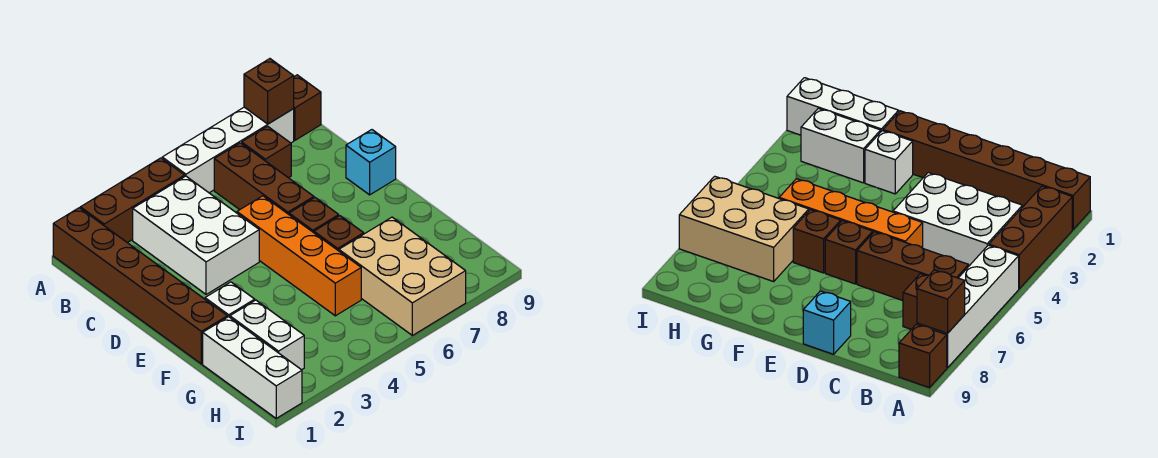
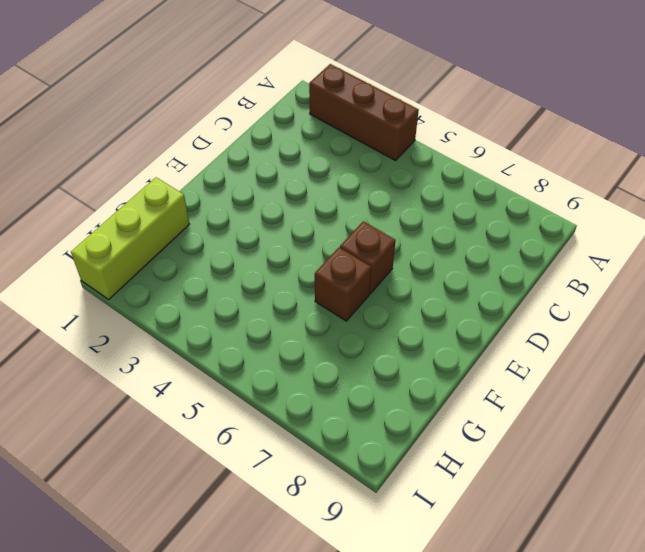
lime 1x3 brick [71,177,189,299] -> white 1x3 brick [203,317,302,418]
none -> brown 1x6 brick [53,208,227,364]
none -> white 1x4 brick [162,107,294,193]
none -> brown 1x1 brick [293,75,321,140]

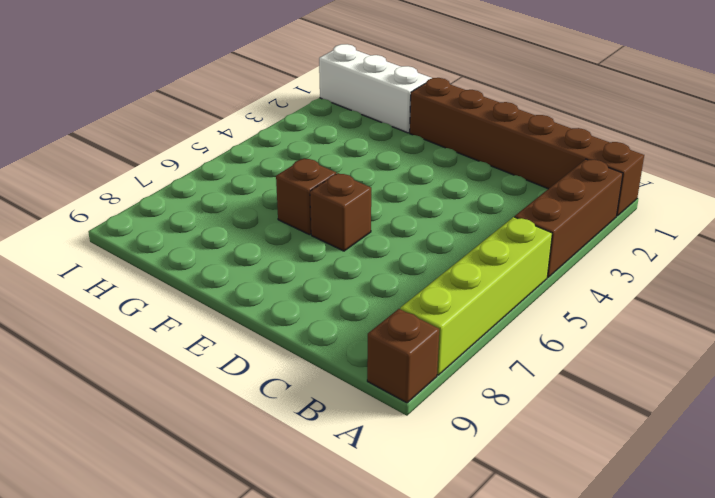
lime 1x4 brick [400,217,552,375] -> white 1x4 brick [162,107,294,193]
none -> white 2x3 brick [133,176,259,294]
none -> brown 1x3 brick [214,143,314,214]
none -> brown 1x1 brick [242,126,291,178]

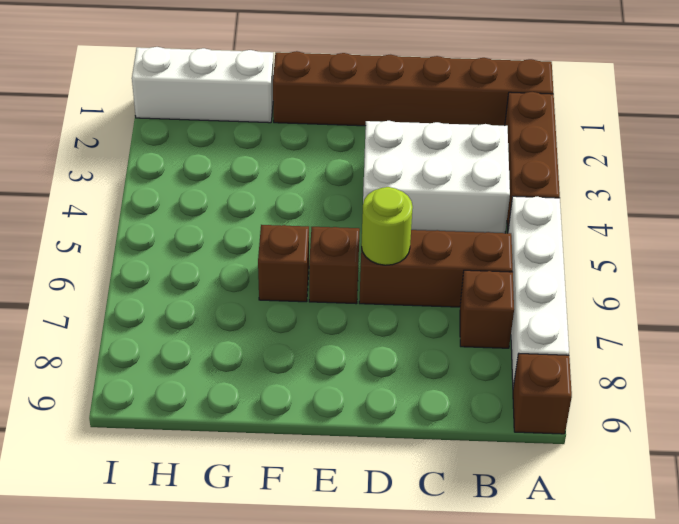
lime 1x1 round brick [361,187,413,265] -> none
none -> orange 1x4 brick [237,196,361,316]
none -> cyan 1x1 brick [346,130,396,195]
none -> white 1x1 brick [205,282,255,317]

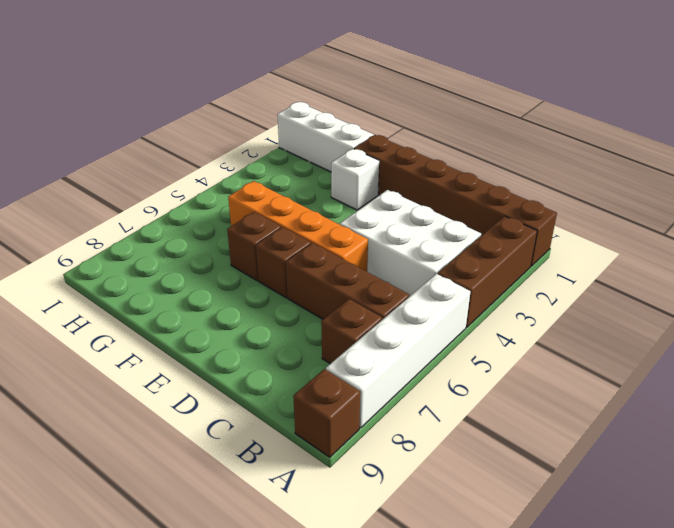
none -> cyan 1x1 brick [346,130,396,195]
none -> white 1x2 brick [230,300,304,370]
none -> tan 2x3 brick [339,217,466,335]

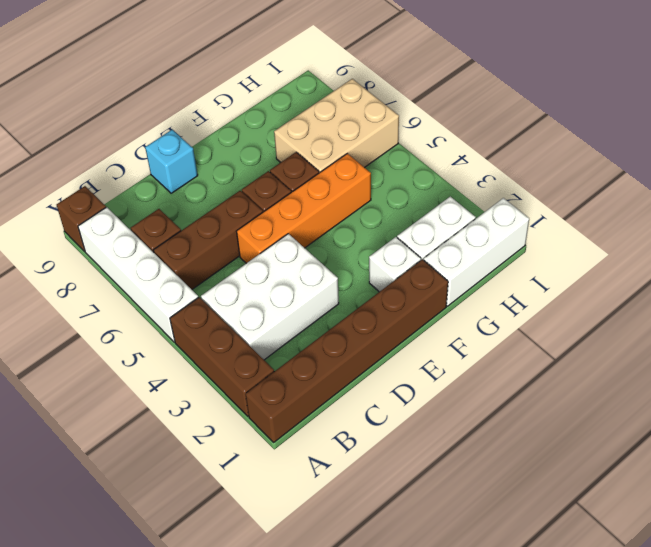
none -> brown 1x1 brick [244,59,294,124]

